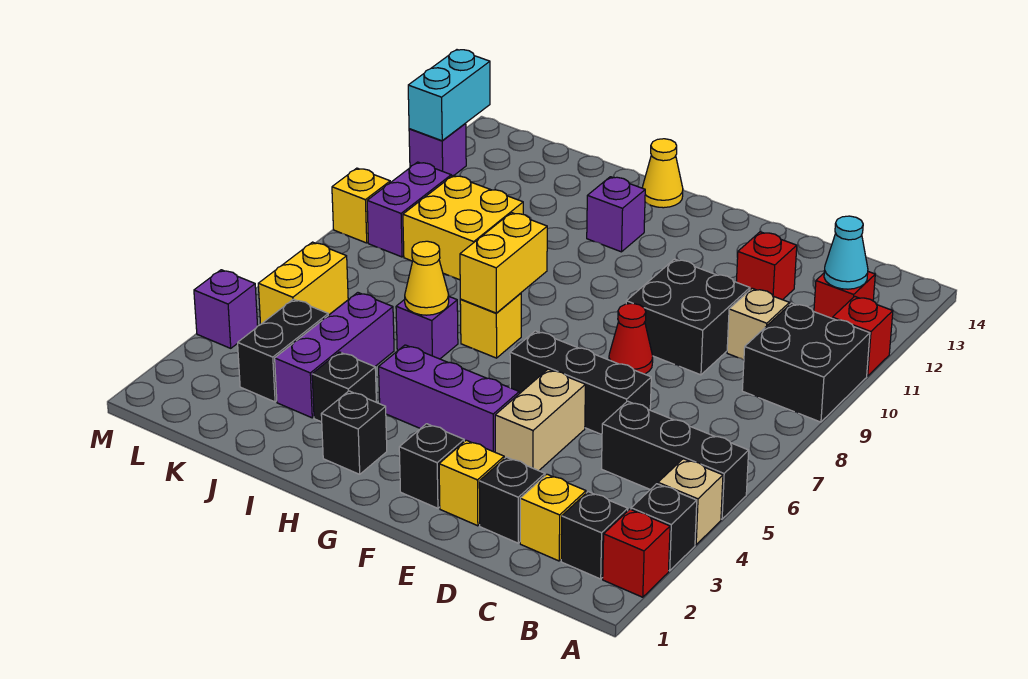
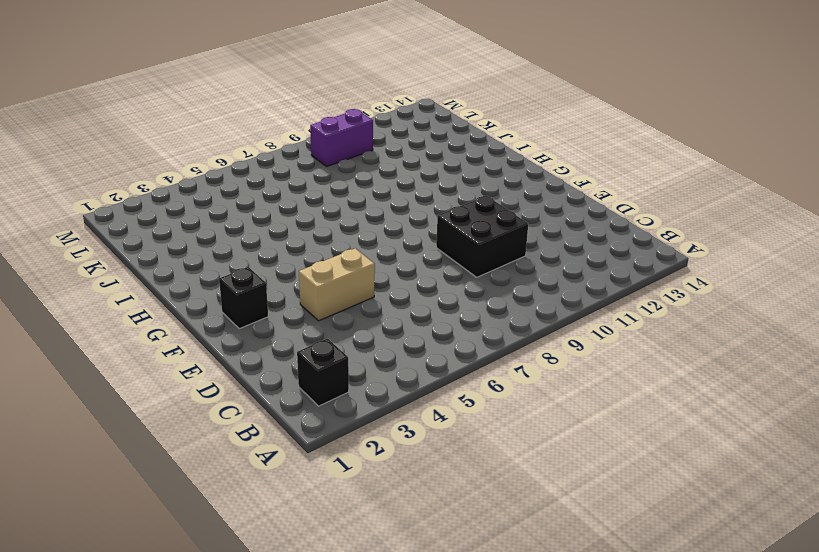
none -> red 1x1 brick [603,509,670,597]
none -> black 1x1 brick [631,484,697,571]
none -> tan 1x1 brick [658,459,723,545]
none -> black 1x3 brick [601,401,749,519]

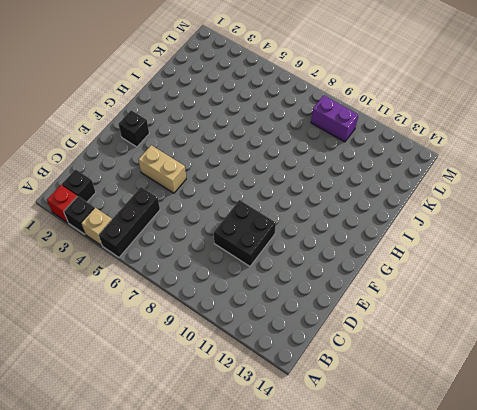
none -> black 2x2 brick [742,303,870,422]
none -> red 1x1 brick [832,296,893,376]
none -> red 1x1 brick [814,272,875,318]
none -> yellow 1x1 brick [520,474,586,561]

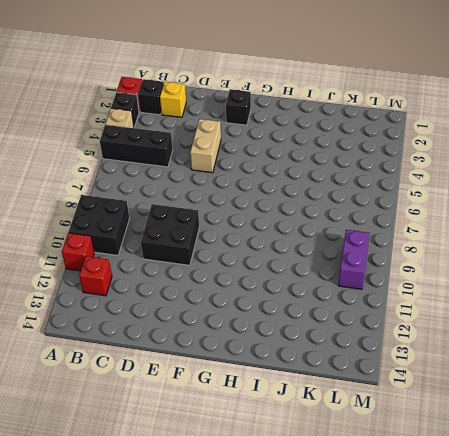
none -> tan 1x1 brick [727,288,789,360]
none -> black 1x1 brick [479,457,545,543]
none -> black 1x3 brick [510,331,651,435]
none -> red 1x1 brick [736,232,797,300]

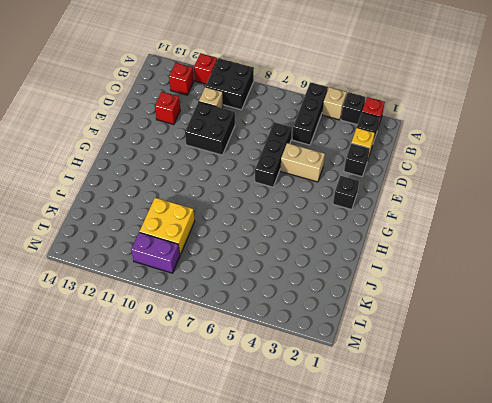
none -> yellow 1x1 brick [439,440,504,526]
none -> red 1x1 cone [609,303,653,374]
none -> purple 1x3 brick [379,345,519,452]
none -> black 1x1 brick [321,391,387,474]

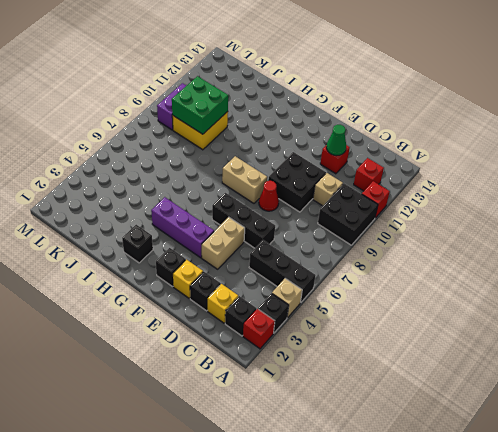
green 1x1 cone [326,125,346,156] -> none
tan 1x2 brick [222,156,267,203] -> none
green 2x2 brick [172,76,228,134] -> none
none -> yellow 1x1 brick [460,293,521,358]
none -> purple 1x1 brick [587,177,645,252]
none -> yellow 1x1 cone [642,139,683,208]
none -> black 1x1 brick [312,352,376,422]

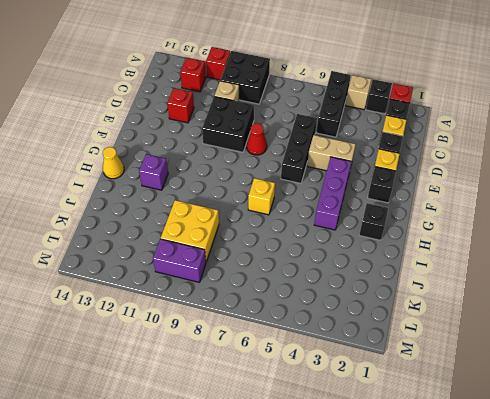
none -> black 1x1 brick [312,352,376,422]
none -> purple 1x1 brick [396,297,458,359]
none -> purple 1x3 brick [275,293,394,418]
none -> black 1x2 brick [238,299,328,402]

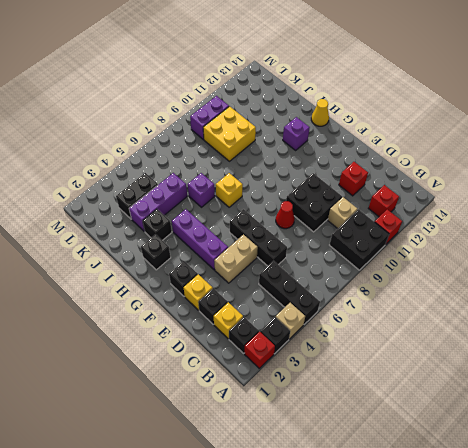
none -> yellow 1x2 brick [258,242,348,324]
none -> purple 1x1 brick [194,270,258,348]
none -> yellow 1x1 brick [332,168,390,243]
none -> purple 1x1 brick [409,123,466,176]

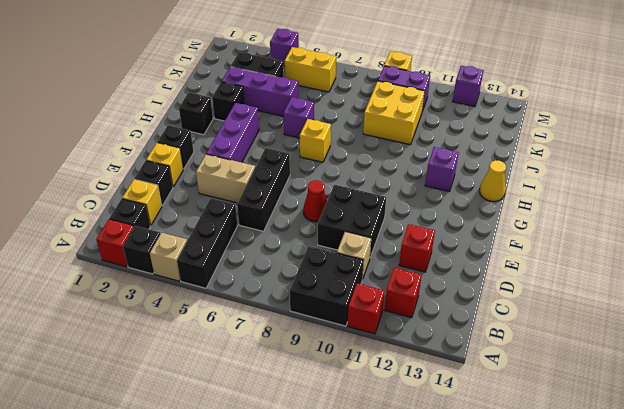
none -> cyan 1x1 cone [824,216,868,289]
none -> yellow 1x2 brick [460,213,547,313]
none -> yellow 1x1 cone [405,241,449,315]
none -> cyan 1x2 brick [408,50,490,141]

